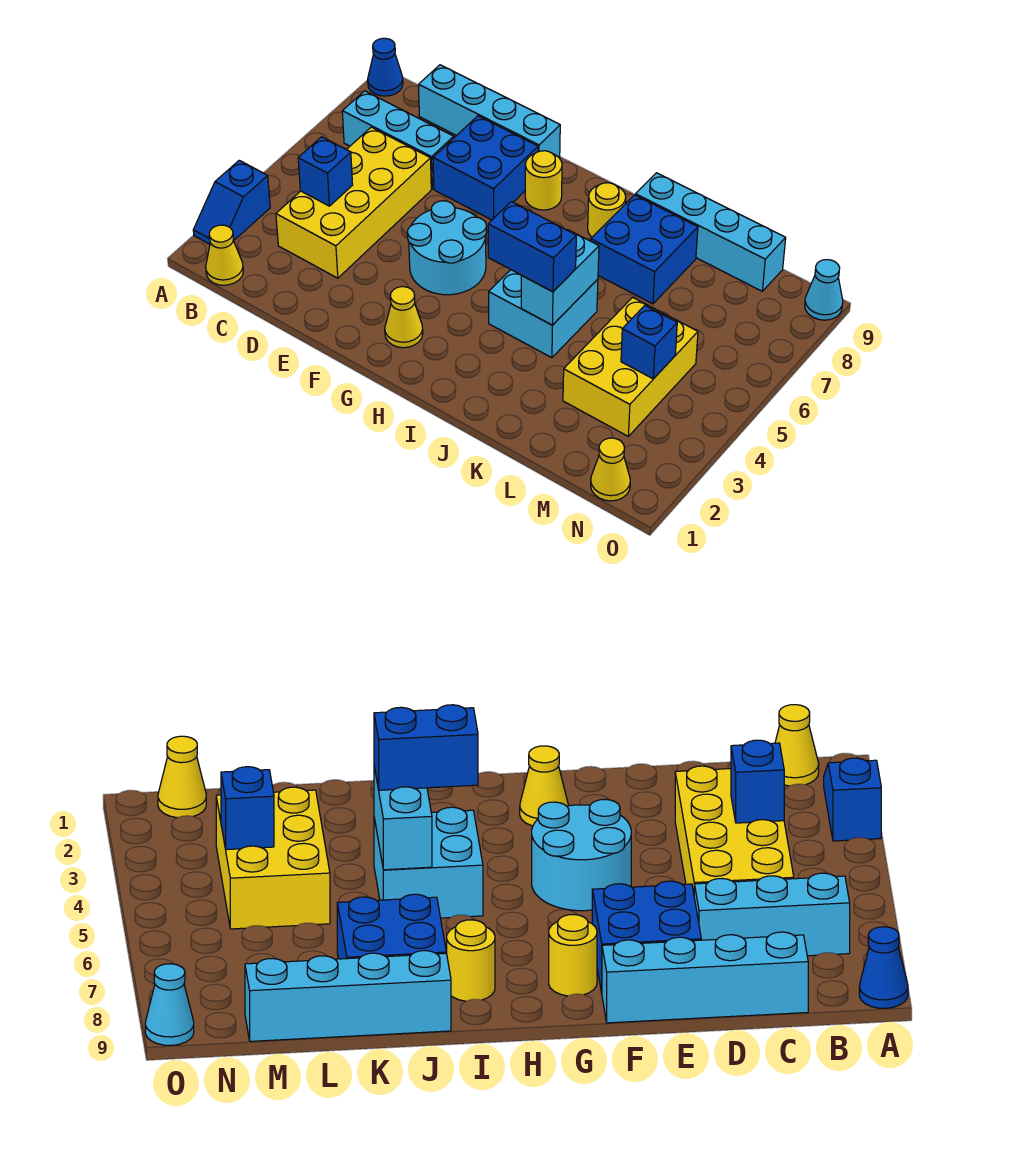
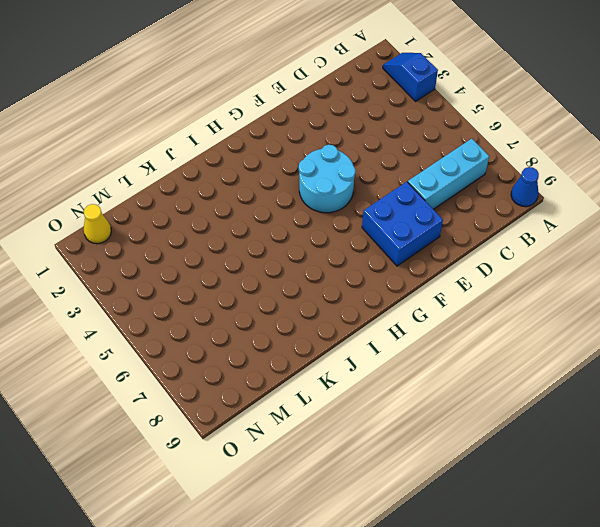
none -> yellow 1x1 cone [206,225,243,285]
none -> yellow 2x4 brick [276,127,431,278]
none -> cyan 1x4 brick [419,65,560,157]

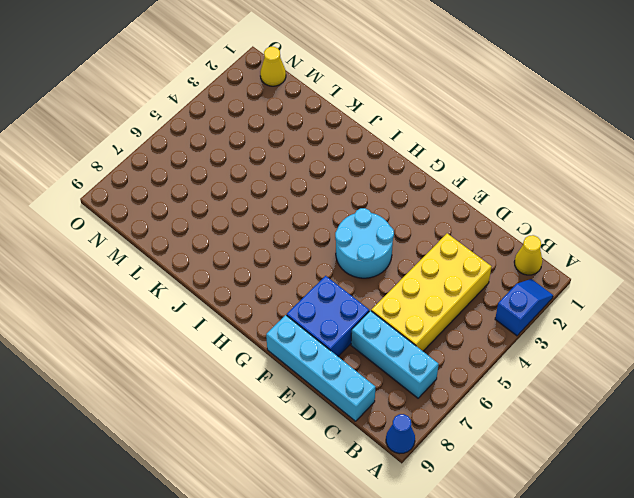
none -> yellow 1x1 cone [385,287,423,348]
none -> yellow 1x1 round brick [525,151,562,210]
none -> cyan 2x2 brick [489,270,598,358]

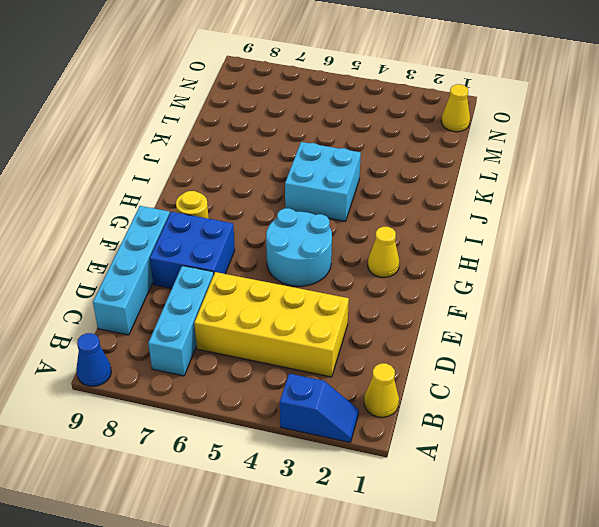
none -> yellow 1x1 round brick [588,183,626,237]
none -> blue 2x2 brick [591,195,698,304]
none -> cyan 1x4 brick [636,173,786,291]

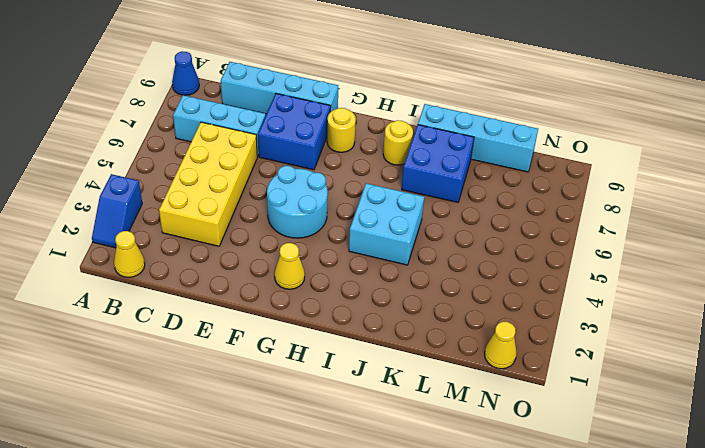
none -> yellow 2x3 brick [563,297,698,436]
none -> cyan 1x1 cone [805,260,843,320]
none -> blue 1x1 brick [298,137,353,206]

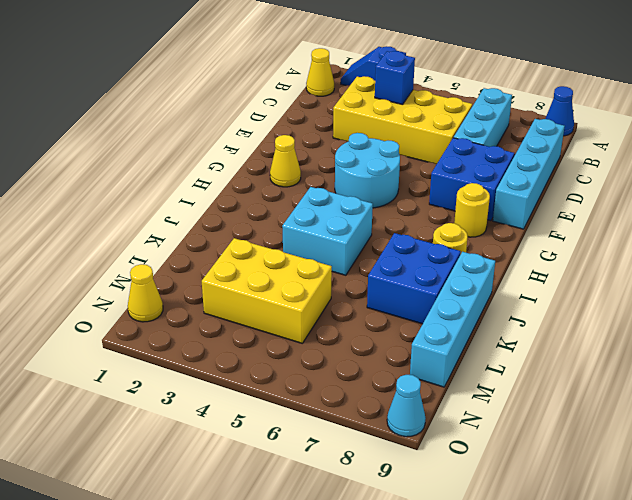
none -> cyan 1x2 brick [521,230,599,325]
none -> blue 1x1 brick [621,306,677,379]
none -> blue 1x2 brick [488,202,576,292]

